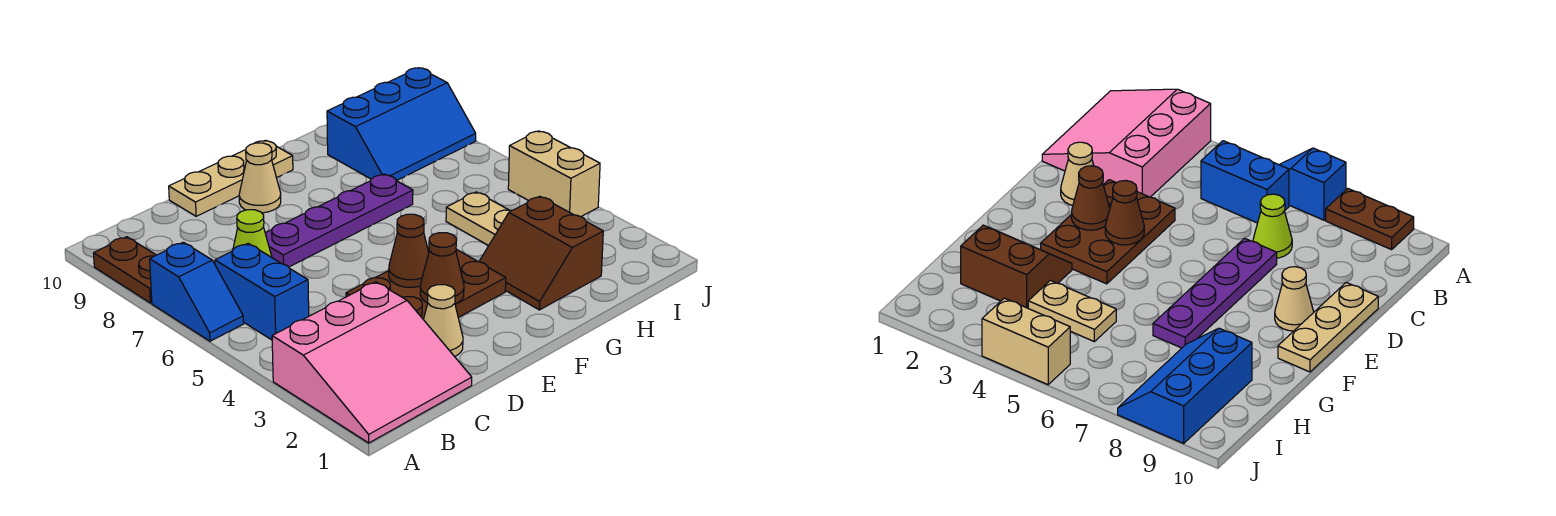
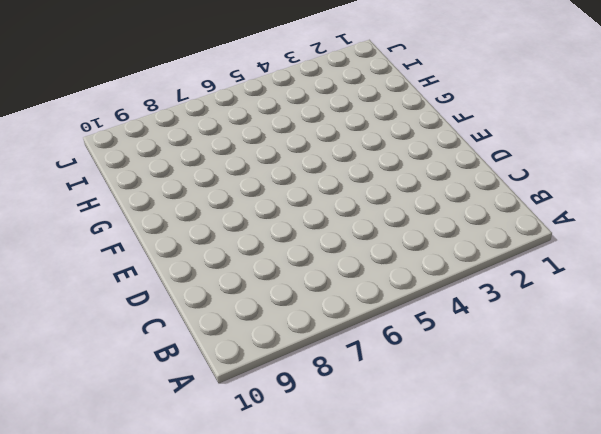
none -> pink 3x3 slope [272,282,472,443]
none -> blue 1x2 slope [150,242,244,341]
none -> brown 1x2 plate [94,237,156,303]

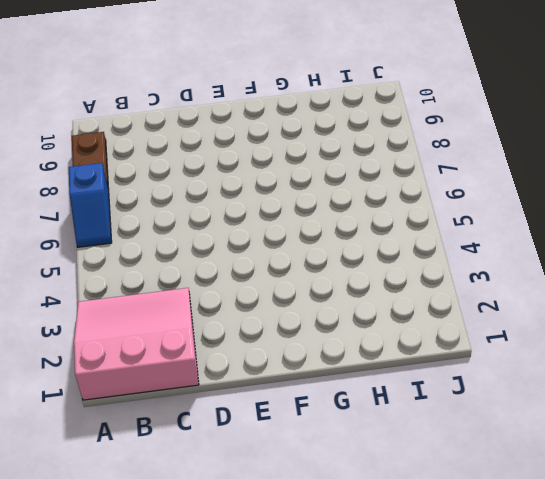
pink 3x3 slope [74,288,199,400] -> pink 3x3 slope turned to [272,282,472,443]
none -> blue 1x2 brick [215,244,309,340]
none -> lime 1x1 cone [233,210,272,257]
none -> tan 1x1 cone [423,285,463,356]

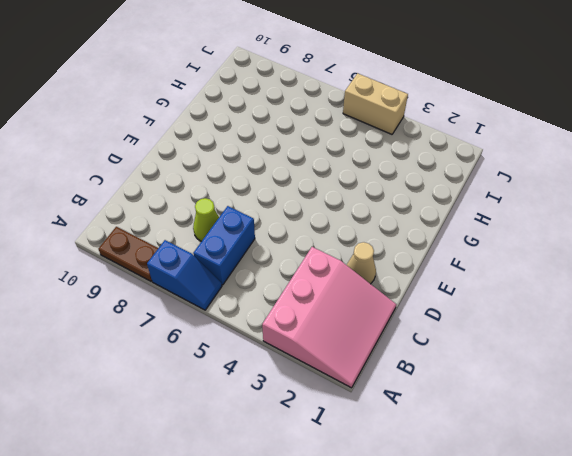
blue 1x2 brick [193,206,255,285] -> blue 1x2 brick turned to [215,244,309,340]
none -> brown 2x3 plate [346,249,506,319]
none -> purple 1x4 plate [265,174,413,267]
none -> tan 1x3 plate [169,140,293,216]

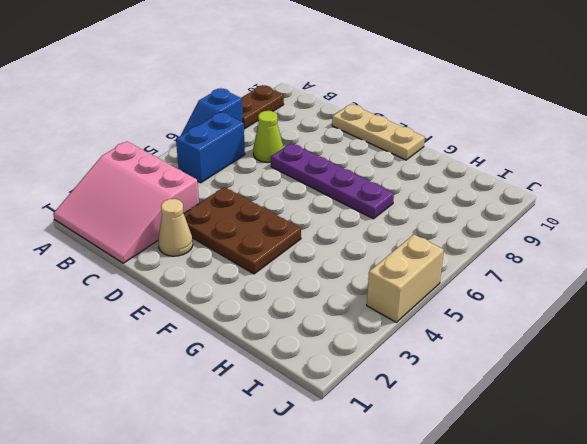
none -> tan 1x1 cone [239,143,281,213]
none -> brown 2x2 slope [479,196,603,310]
none -> tan 1x2 plate [446,192,512,246]

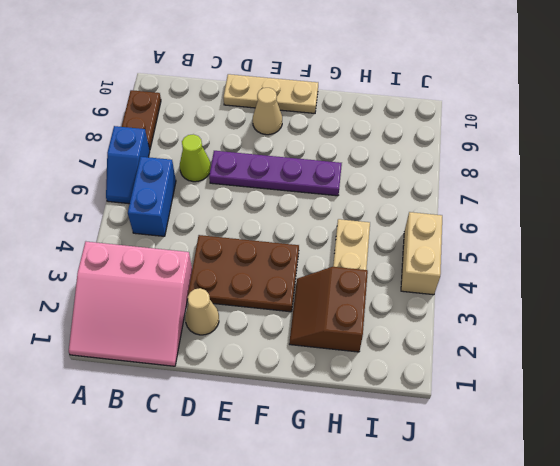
none -> blue 2x3 slope [327,68,476,181]
none -> brown 1x1 cone [420,233,464,304]
none -> brown 1x1 cone [389,214,429,287]

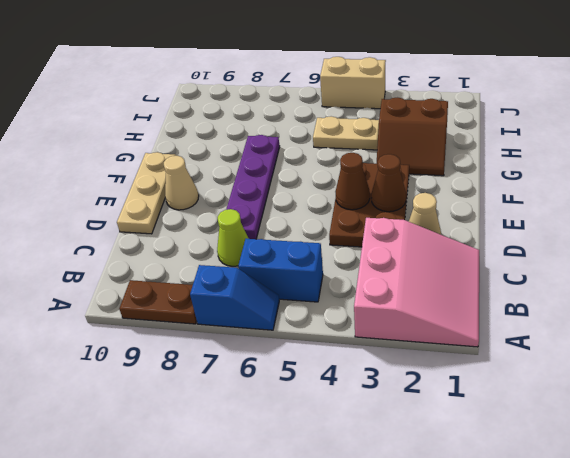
none -> blue 2x3 slope [327,68,476,181]

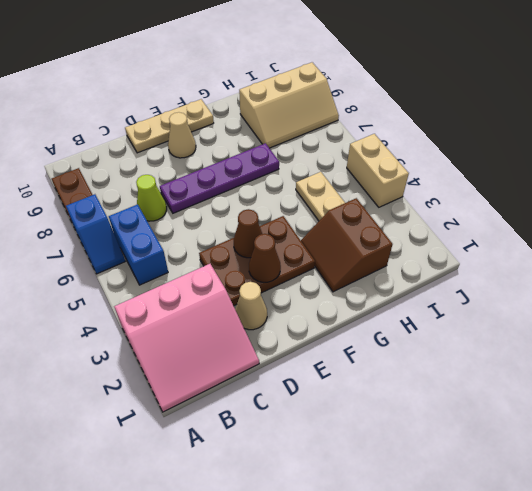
tan 2x3 slope [239,62,339,148] -> blue 2x3 slope [327,68,476,181]

